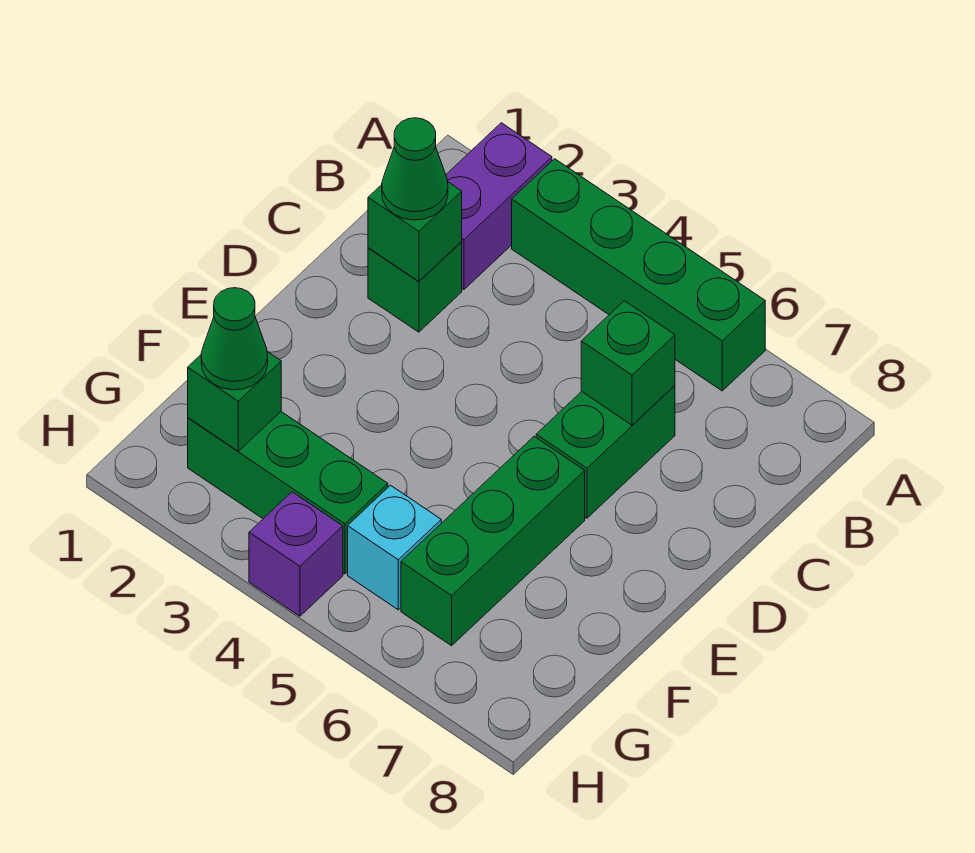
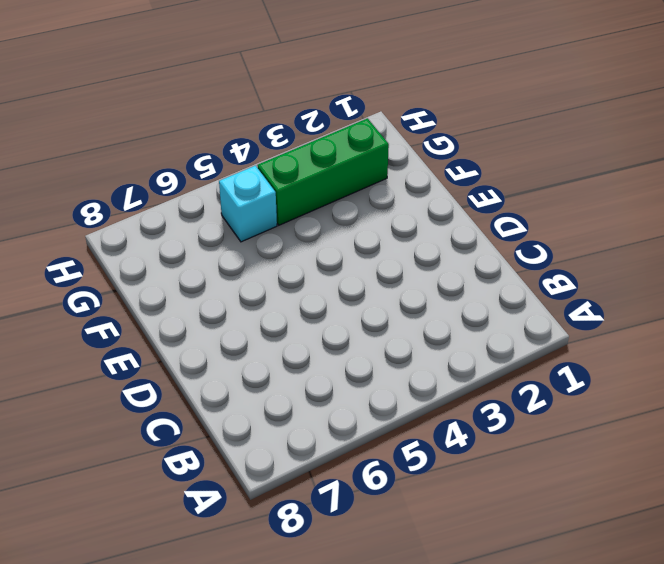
none -> purple 1x2 brick [446,123,552,290]
none -> green 1x4 brick [512,159,765,391]
none -> green 1x1 brick [368,242,462,332]

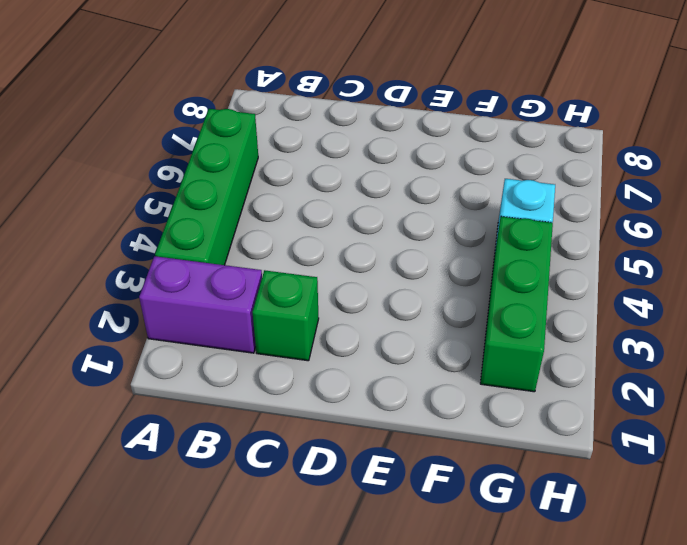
none -> green 1x2 brick [536,385,675,518]
none -> green 1x3 brick [401,436,585,646]
none -> purple 1x1 brick [249,492,343,616]

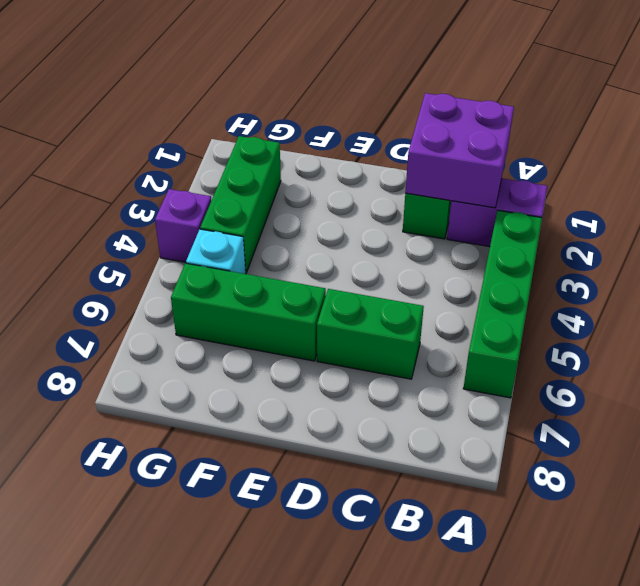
purple 2x2 brick [405,93,514,208] -> green 1x1 brick [368,182,462,281]
none -> green 1x1 brick [581,301,675,425]
none -> green 1x1 brick [188,352,281,451]
none -> green 1x1 cone [382,118,448,220]

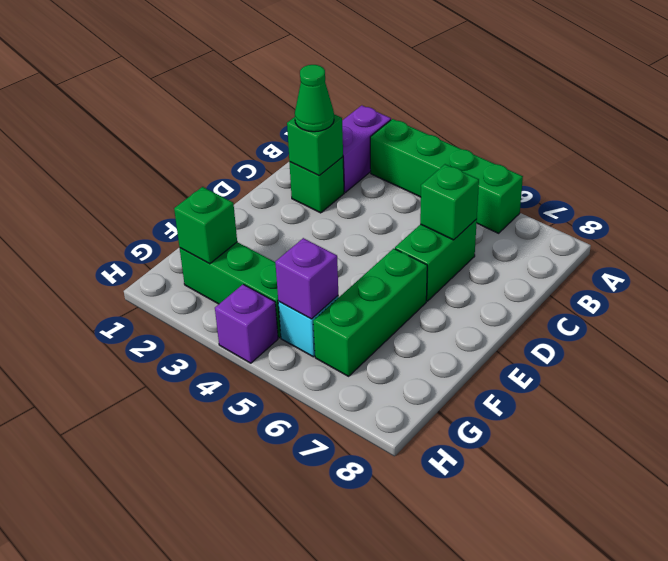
purple 1x1 brick [275,238,338,319] -> none
none -> green 1x1 cone [201,288,268,390]

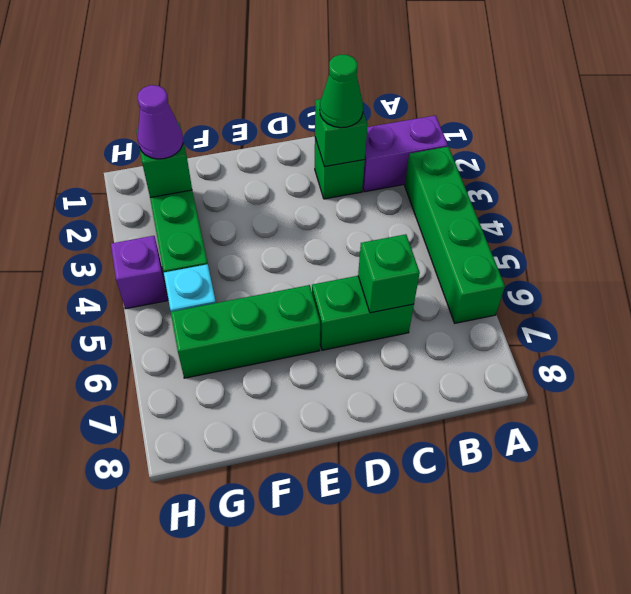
purple 1x1 cone [137,85,183,159] -> green 1x1 cone [201,288,268,390]

